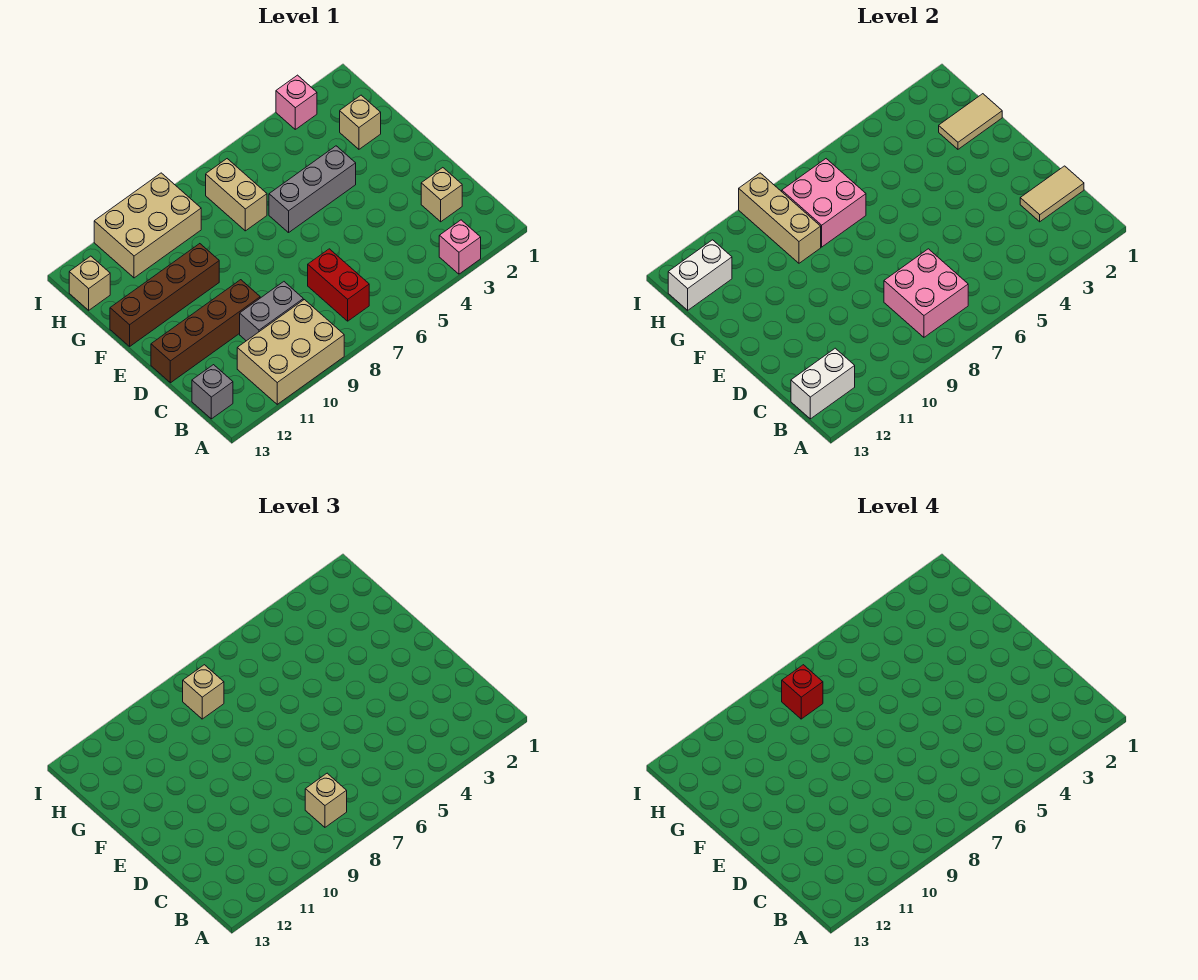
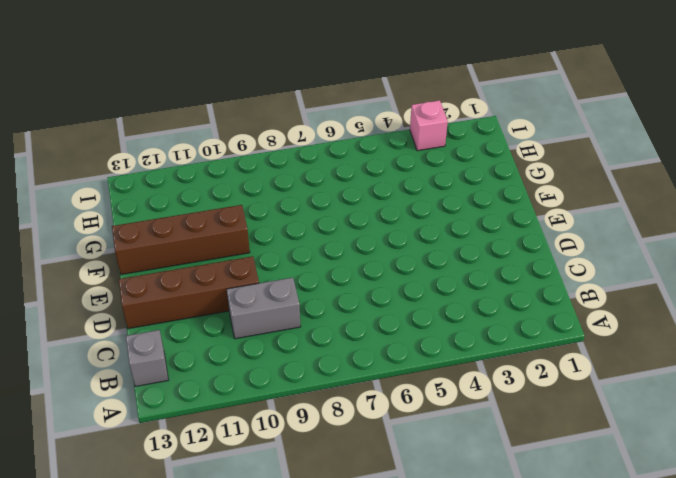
none -> pink 1x1 brick [439,220,481,274]
none -> tan 2x3 brick [237,300,344,404]
none -> red 1x2 brick [308,249,369,321]

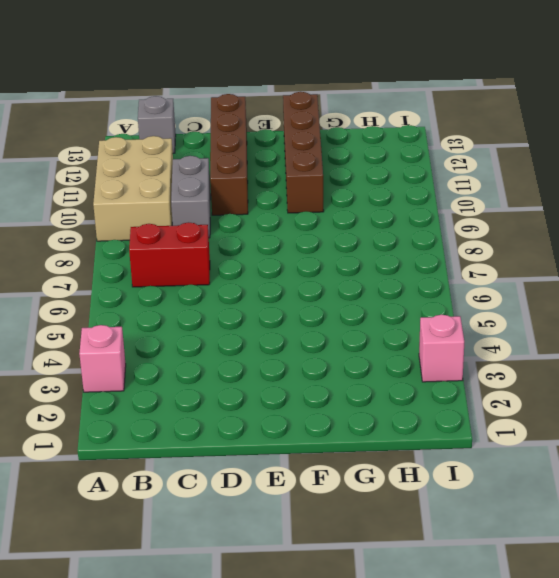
none -> tan 1x1 brick [421,168,462,222]
none -> grey 1x3 brick [269,146,356,233]
none -> tan 1x1 brick [340,95,381,149]

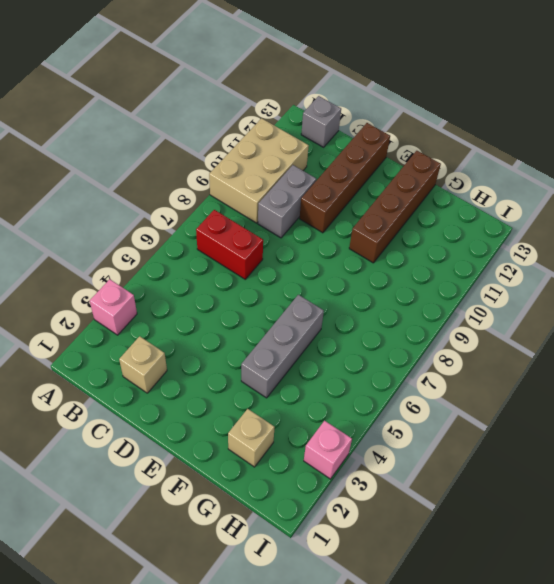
none -> tan 1x2 brick [206,159,267,231]
none -> tan 2x3 brick [94,173,201,278]
none -> tan 1x1 brick [69,256,110,310]

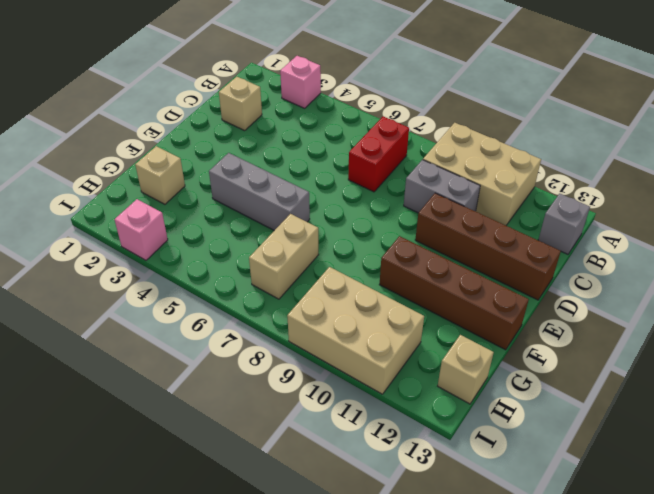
none -> pink 2x2 brick [884,249,968,337]
none -> white 1x2 brick [791,348,855,419]
none -> tan 1x2 tile [1020,166,1084,222]

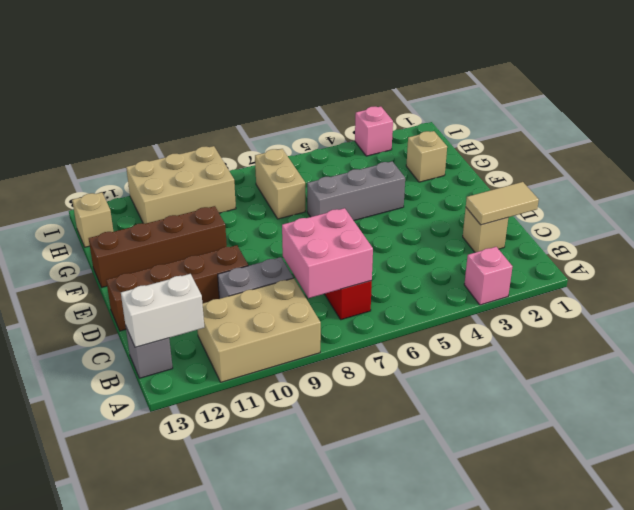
none -> tan 1x2 tile [939,94,1002,149]
none -> pink 2x2 brick [782,159,866,247]
none -> tan 1x3 brick [739,173,821,263]

